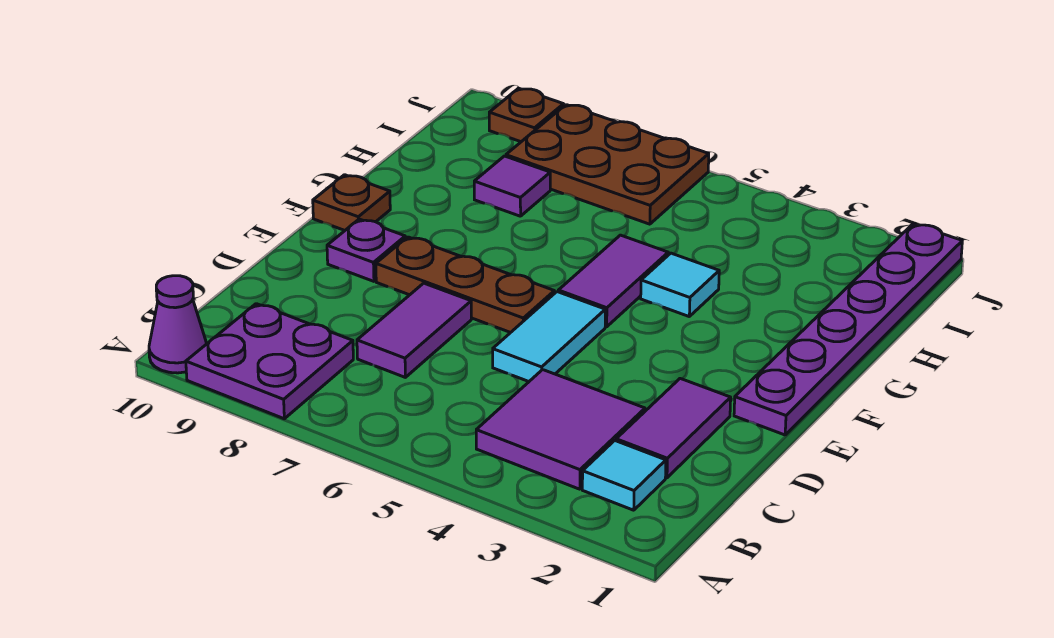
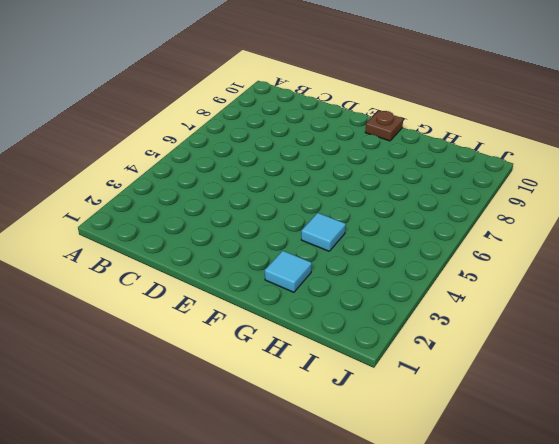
cyan 1x1 tile [265,251,312,292] -> cyan 1x1 tile moved to [582,440,666,510]
none -> purple 2x2 plate [186,304,353,419]
none -> purple 1x1 cone [149,276,207,373]
none -> purple 2x2 tile [476,370,645,489]

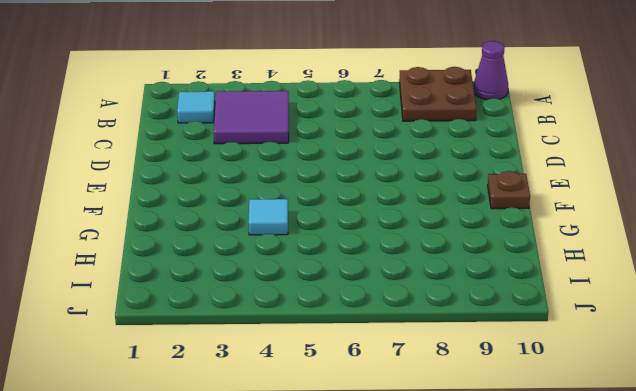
brown 2x2 plate [399,67,477,121] -> purple 2x2 plate [186,304,353,419]
none -> purple 1x2 tile [616,379,731,478]
none -> purple 1x2 tile [357,283,471,377]
none -> cyan 1x2 tile [493,292,605,381]

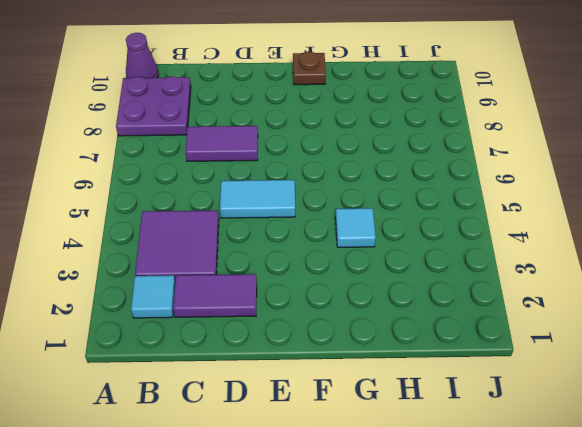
none -> purple 1x6 plate [734,224,962,435]
none -> brown 1x3 plate [376,237,554,333]
none -> purple 1x1 plate [327,219,405,281]

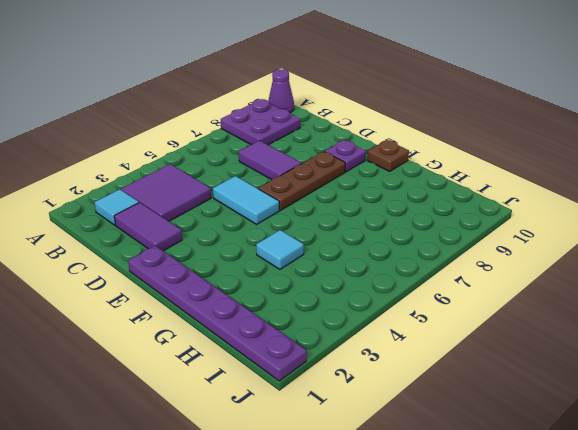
none -> purple 1x2 tile [558,235,668,327]
none -> purple 1x1 tile [474,156,550,216]
none -> brown 2x3 plate [506,105,709,224]

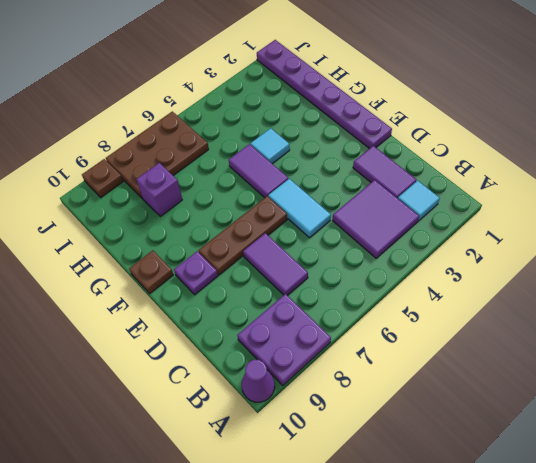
purple 1x1 brick [136,163,182,216] -> purple 1x1 tile [474,156,550,216]

